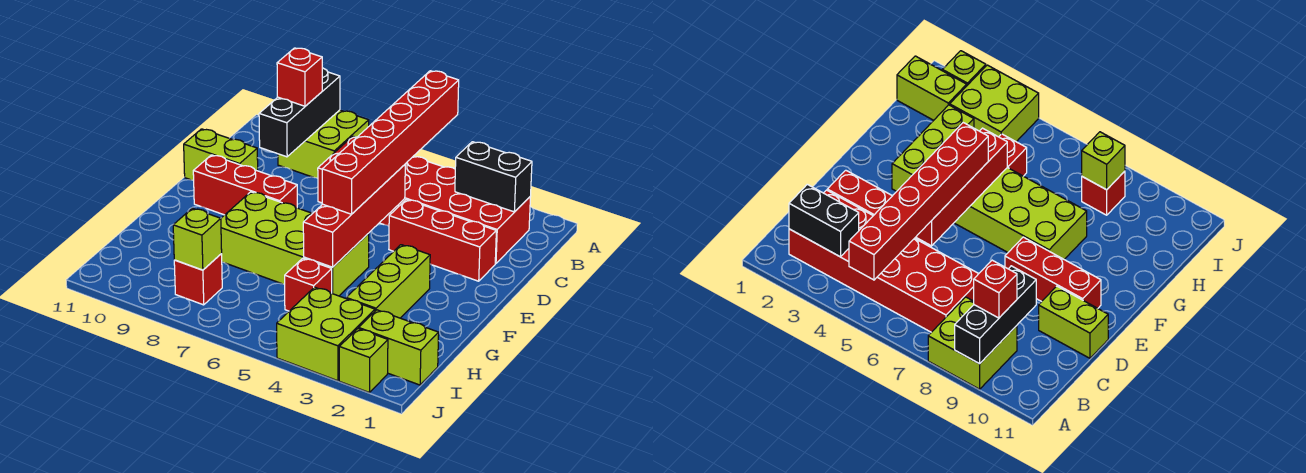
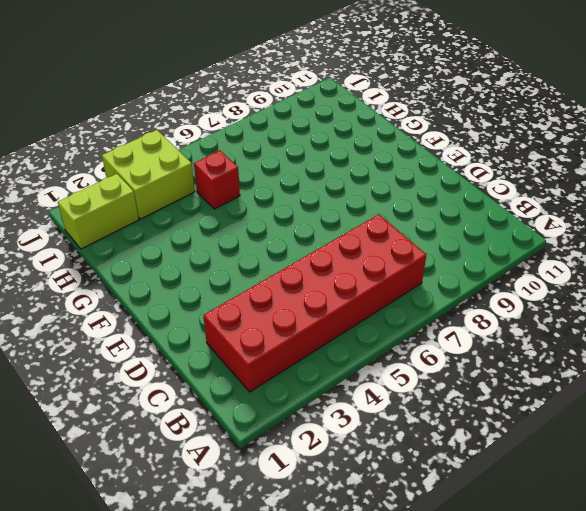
none -> lime 2x2 brick [278,110,369,178]
none -> red 1x3 brick [389,199,496,281]
none -> lime 1x2 brick [184,129,258,180]

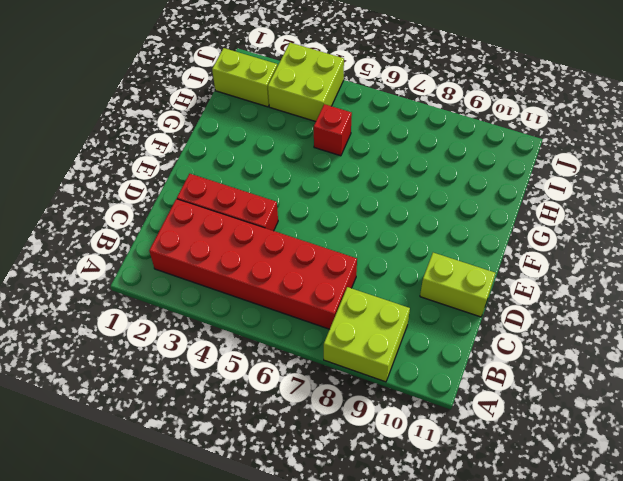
none -> red 1x3 brick [193,155,297,215]
none -> lime 1x3 brick [346,245,430,318]
none -> lime 2x4 brick [221,192,369,296]

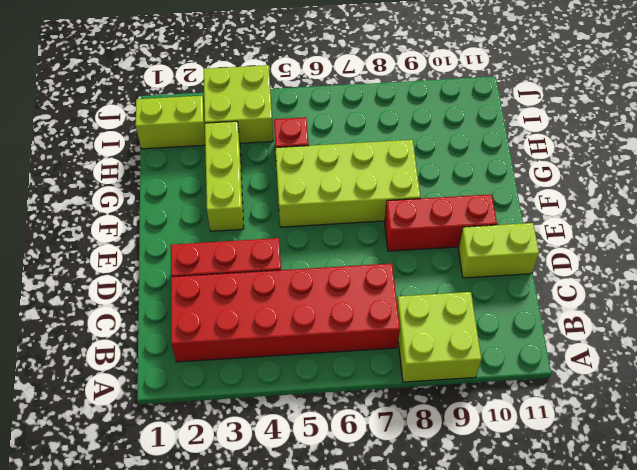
none -> red 1x1 brick [174,254,222,305]
none -> lime 1x1 brick [339,329,388,392]
none -> black 1x3 brick [259,68,340,157]

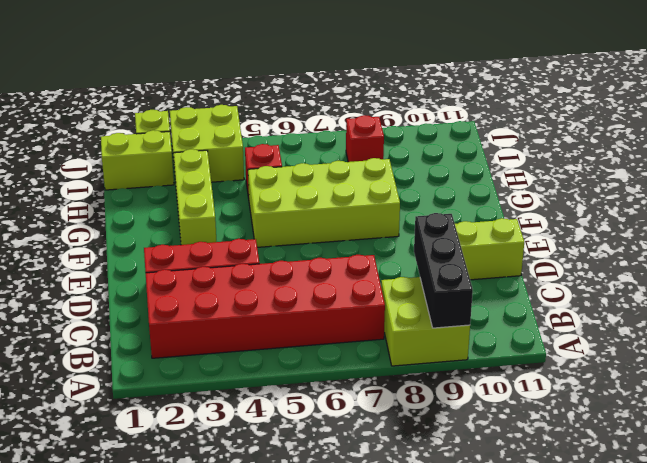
none -> red 1x3 brick [193,155,297,215]
none -> black 1x2 brick [455,142,532,212]
none -> red 1x4 brick [303,165,405,267]

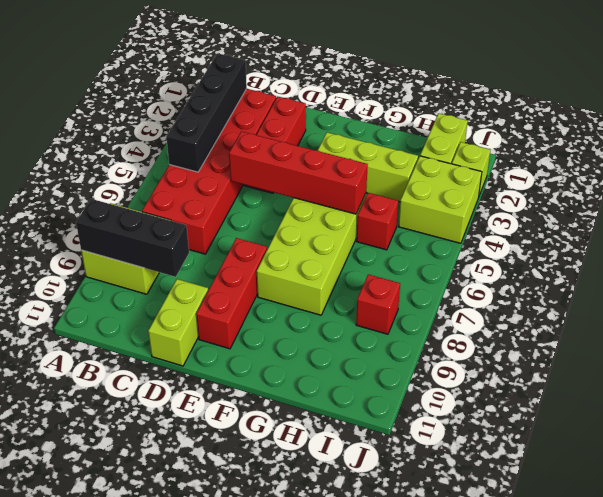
black 1x4 brick [166,53,247,172] -> black 1x2 brick [455,142,532,212]
none -> lime 1x1 brick [173,208,222,270]
none -> red 1x6 brick [322,71,459,214]
none -> red 1x1 brick [277,48,322,106]

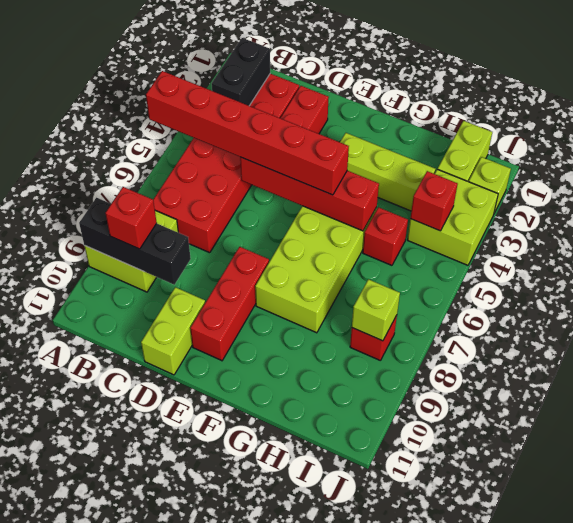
red 1x1 brick [410,171,458,231] -> none

